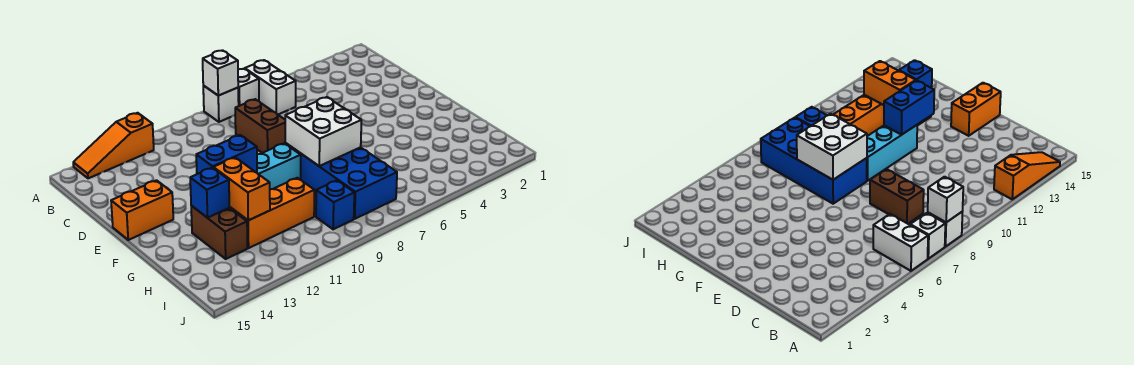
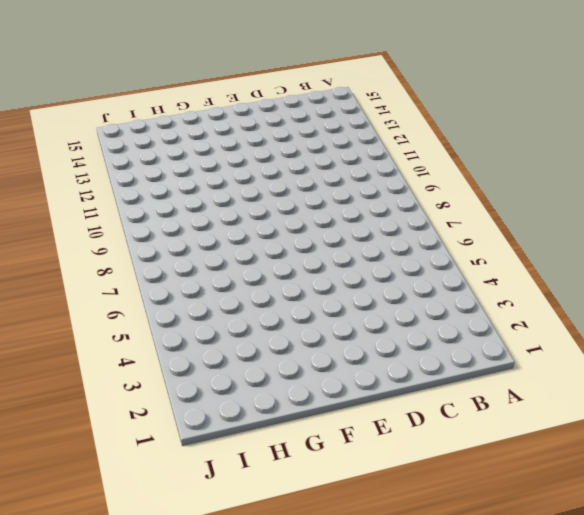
none -> white 1x2 brick [245,60,296,115]
none -> white 1x1 brick [238,69,259,106]
none -> white 1x1 brick [203,86,239,122]

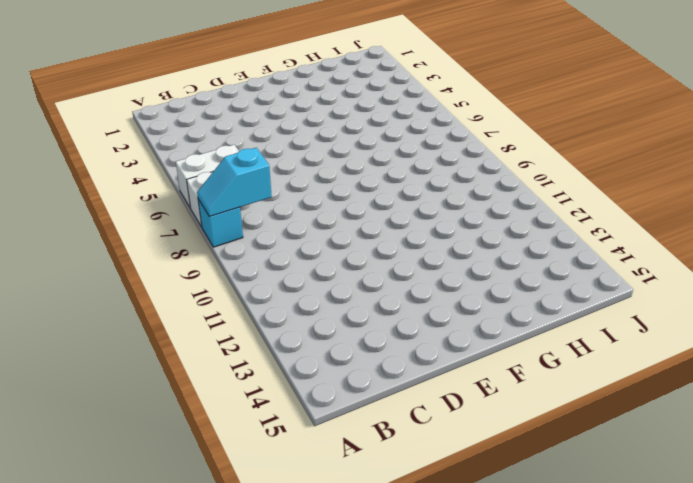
cyan 1x1 brick [198,199,243,247] -> white 1x1 brick [203,86,239,122]
cyan 1x2 slope [197,148,272,217] -> white 1x1 brick [203,50,238,96]
none -> orange 1x3 slope [73,113,154,178]
none -> brown 1x2 brick [235,99,285,153]
none -> orange 1x2 brick [111,180,173,240]

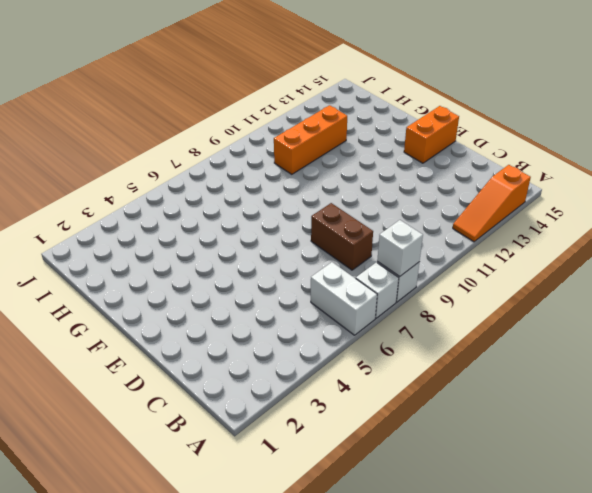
orange 1x3 slope [453,165,531,242] -> orange 1x3 slope turned to [73,113,154,178]
none -> blue 2x4 brick [285,143,397,219]
none -> cyan 1x3 brick [257,143,301,189]
none -> brown 1x2 brick [191,206,247,259]

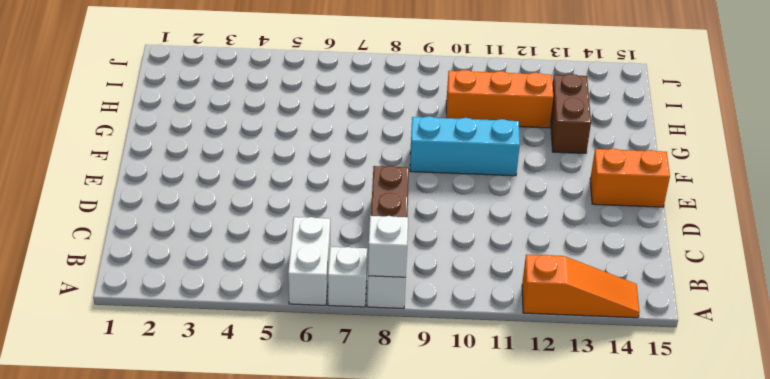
none -> blue 2x4 brick [285,143,397,219]
none -> blue 1x1 brick [316,180,354,229]
none -> white 2x2 brick [285,97,361,166]

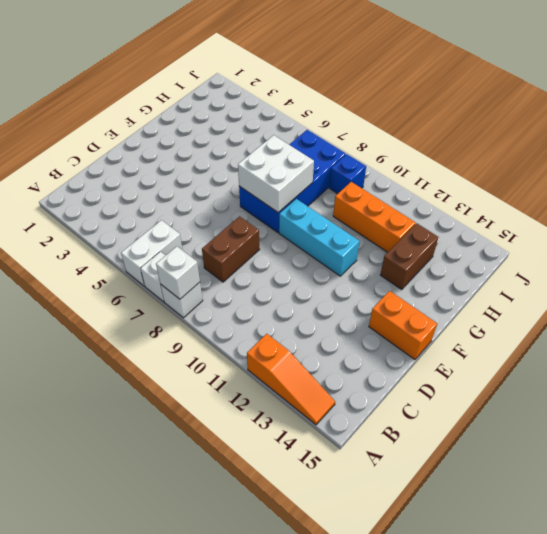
none -> blue 1x2 brick [196,135,257,174]
none -> orange 1x2 brick [213,158,270,220]
none -> blue 1x1 brick [190,168,229,218]

